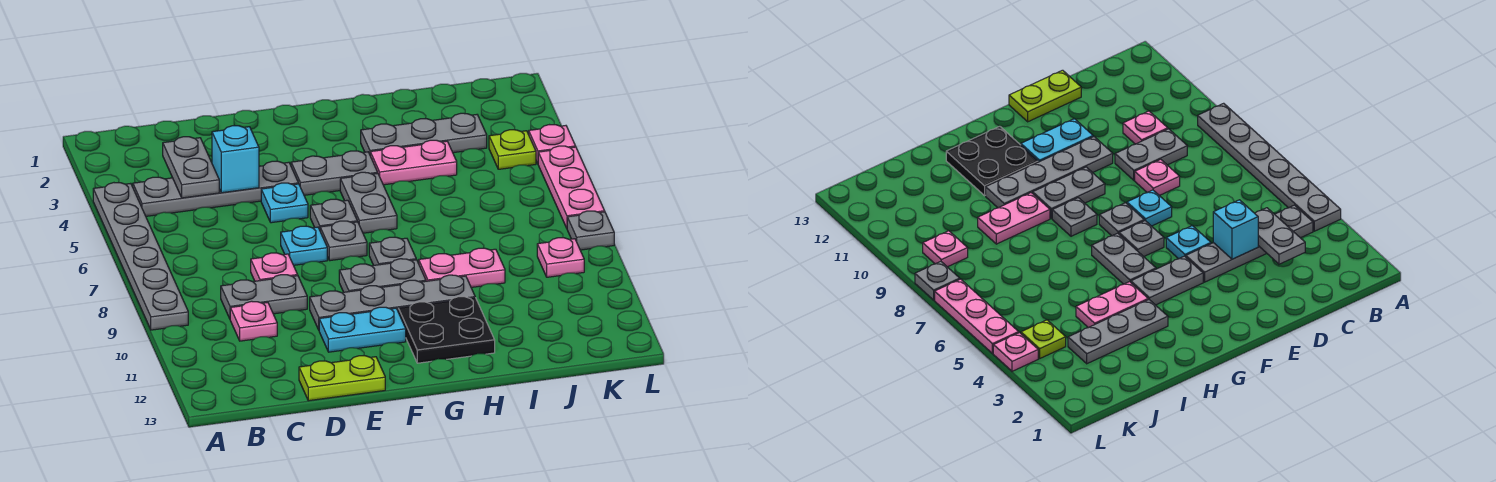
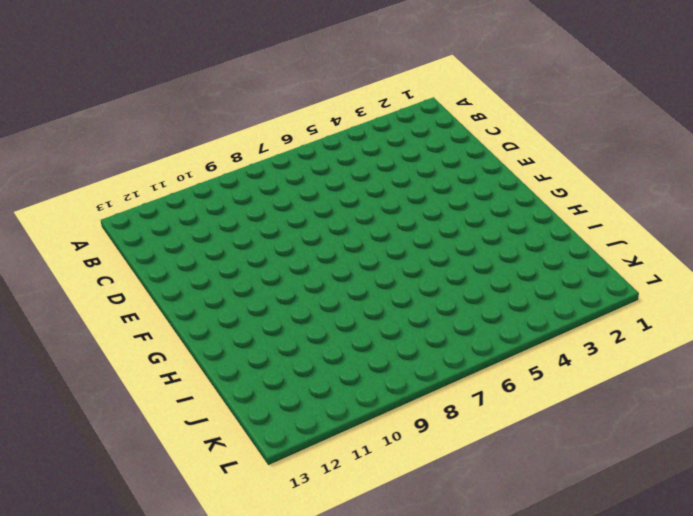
none -> grey 1x6 plate [93,183,188,330]
none -> grey 1x4 plate [133,161,298,216]
none -> grey 1x2 plate [221,275,307,319]

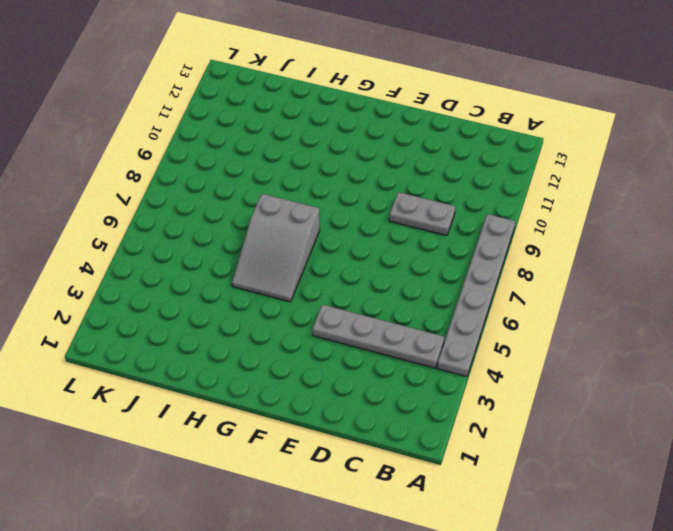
grey 2x3 slope [232,194,320,302] -> grey 1x2 plate [340,172,397,233]
none -> pink 1x1 plate [230,301,277,341]
none -> pink 1x1 plate [251,253,298,281]
none -> lime 1x2 plate [299,356,385,401]

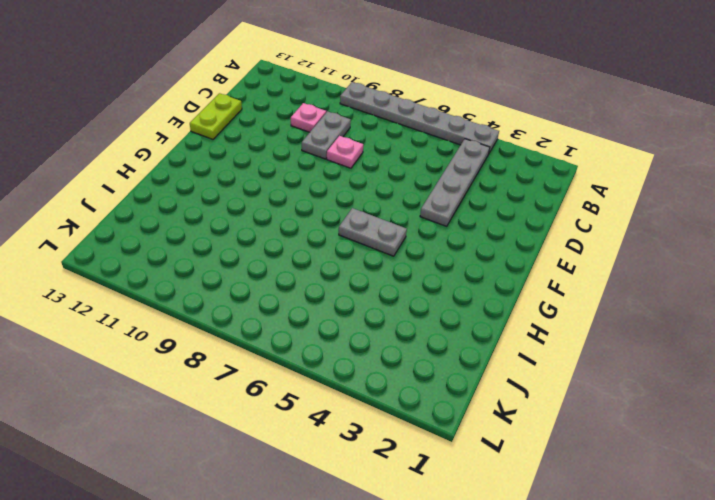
none -> cyan 1x1 plate [261,183,308,223]
none -> cyan 1x1 plate [281,226,327,265]
none -> grey 1x4 plate [310,275,475,330]

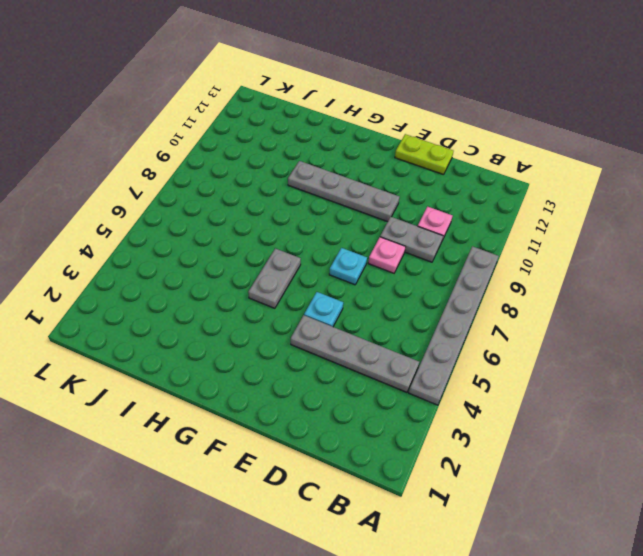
none -> cyan 1x2 plate [319,307,406,352]
none -> grey 1x2 plate [291,151,378,195]
none -> grey 1x1 plate [310,199,357,230]

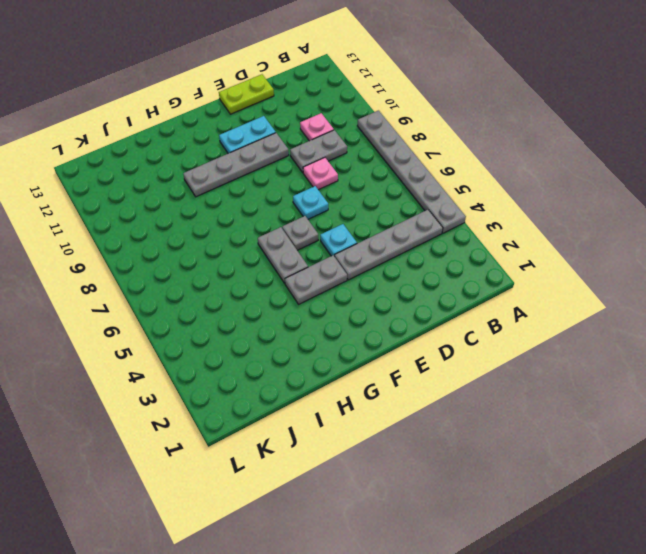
none -> grey 1x1 plate [320,221,367,261]
none -> grey 1x2 plate [339,259,426,292]
none -> grey 1x1 plate [369,237,416,265]

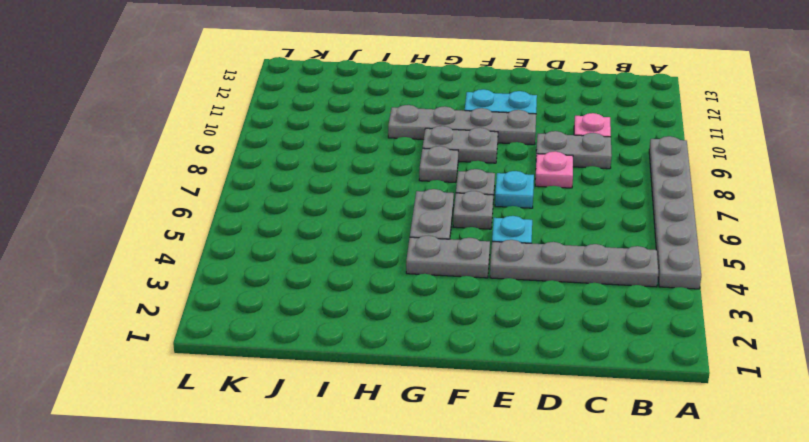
none -> lime 1x2 plate [299,356,385,401]
none -> black 2x2 plate [398,297,495,363]
none -> grey 1x3 plate [361,113,487,154]

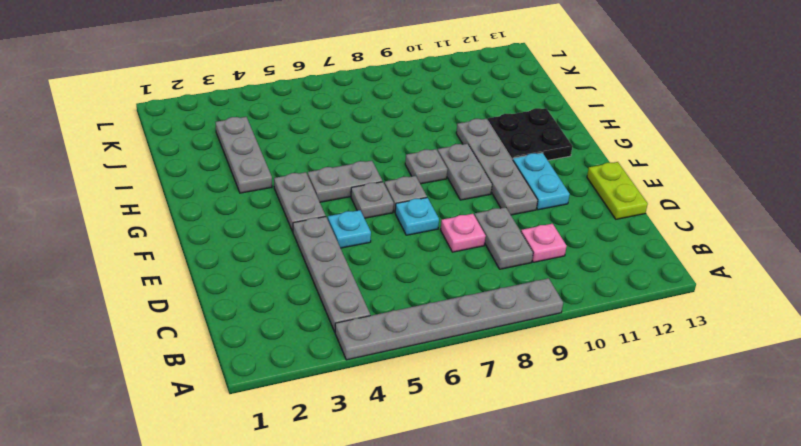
none -> pink 1x2 plate [370,140,457,185]
none -> pink 1x2 plate [419,248,505,287]
none -> lime 1x1 plate [489,130,536,169]

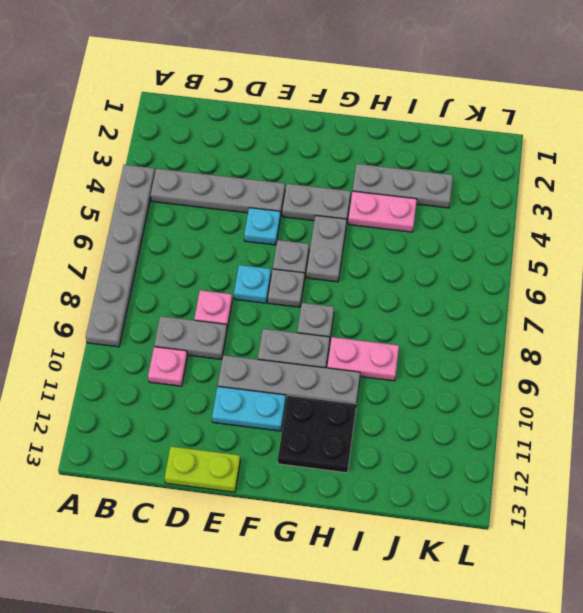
none -> lime 1x1 plate [489,130,536,169]
none -> pink 1x1 plate [537,238,584,277]
none -> pink 1x1 plate [529,125,576,163]

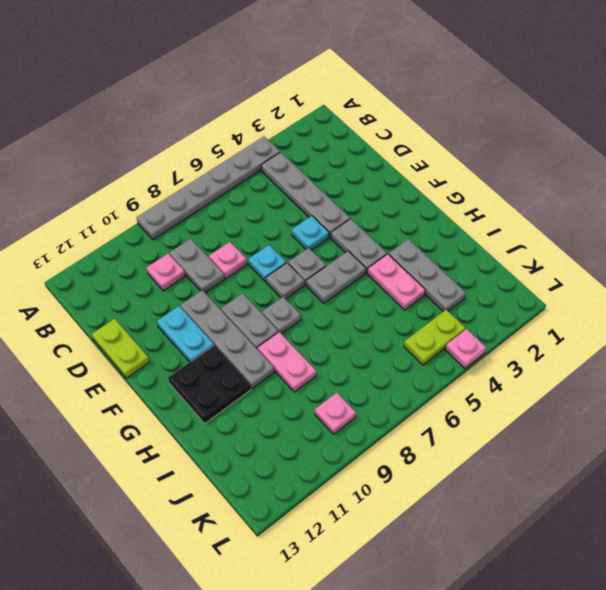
lime 1x2 plate [404,310,466,365] -> lime 1x1 plate [489,130,536,169]
none -> pink 1x3 plate [538,146,605,228]
none -> grey 1x1 plate [567,211,614,250]
none -> grey 1x2 plate [163,137,219,198]

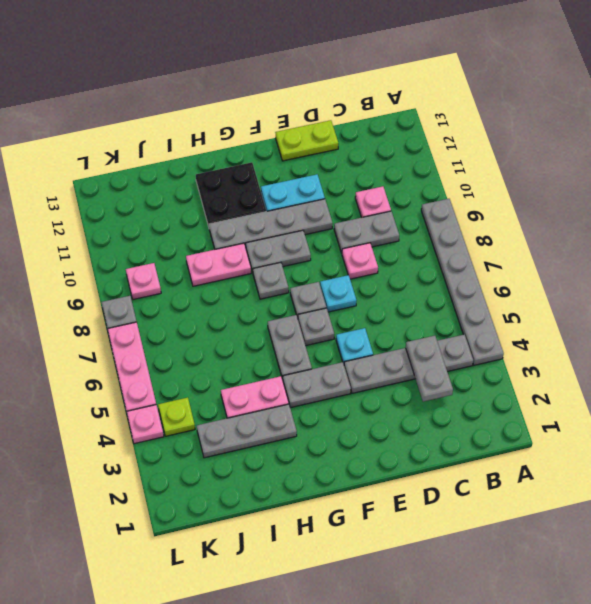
none -> cyan 1x1 brick [212,126,259,193]

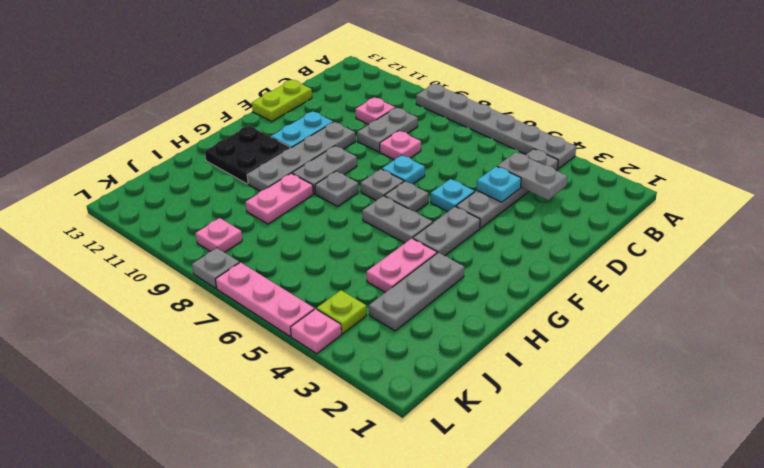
cyan 1x1 plate [477,166,521,202] -> cyan 1x1 brick [212,126,259,193]

